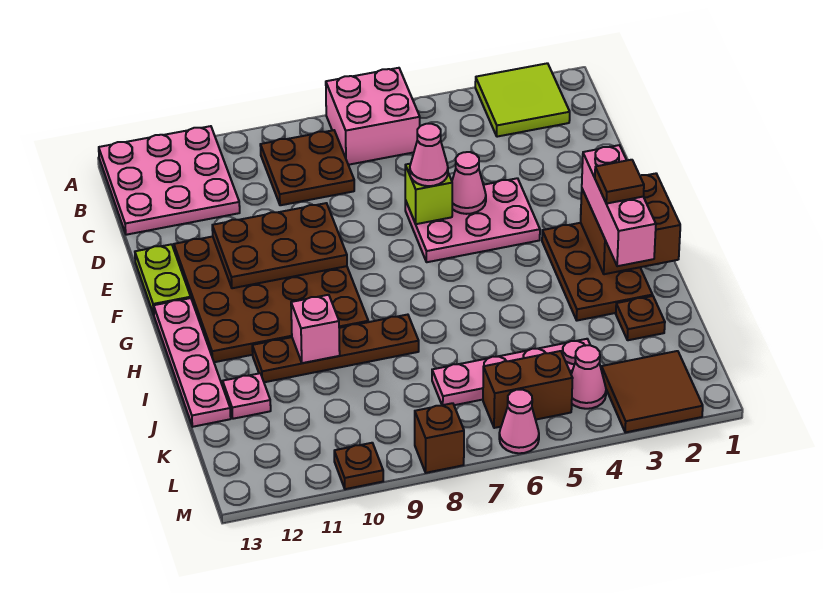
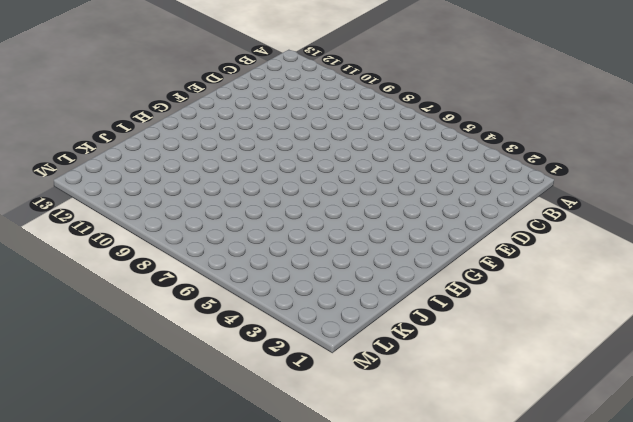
none -> lime 2x2 tile [475,63,570,137]
none -> pink 2x2 brick [326,68,420,165]
none -> pink 3x3 plate [99,126,240,235]

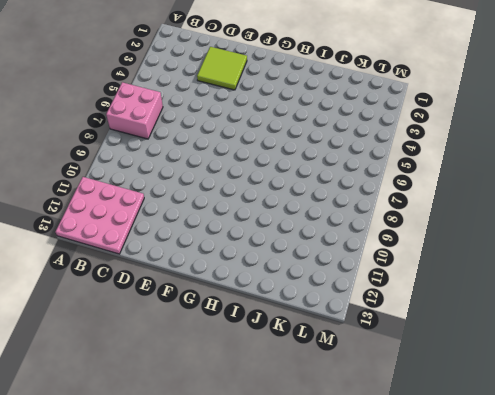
lime 2x2 tile [197,47,247,90] -> lime 2x2 tile moved to [475,63,570,137]
none -> brown 2x2 plate [260,130,354,205]
none -> pink 2x3 plate [405,178,540,262]
none -> brown 4x4 plate [174,237,368,362]

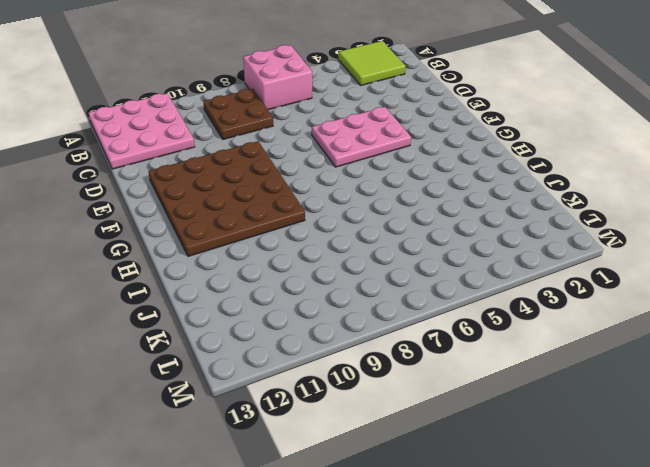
none -> lime 1x2 plate [135,244,191,314]
none -> brown 2x3 plate [542,223,652,321]
none -> pink 1x4 plate [154,298,231,427]

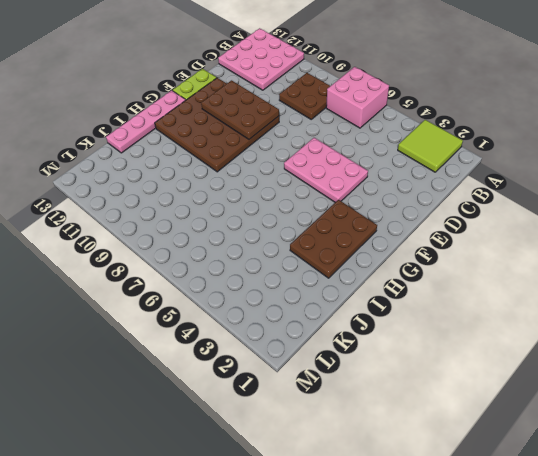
none -> brown 1x4 plate [252,315,419,382]
none -> brown 1x1 plate [616,296,665,340]
none -> pink 1x1 plate [223,373,271,419]

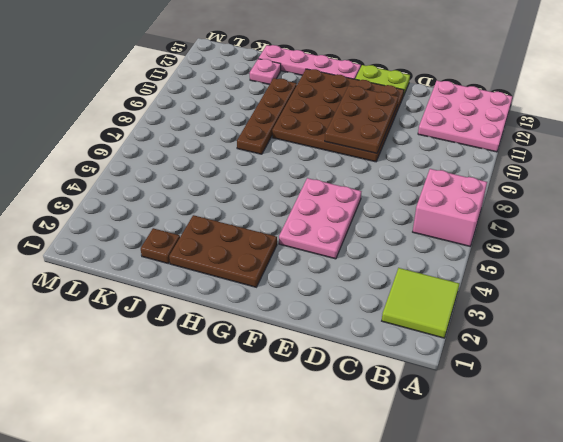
none -> brown 2x2 plate [260,130,354,205]
none -> pink 1x4 plate [432,339,590,405]
none -> brown 2x2 tile [601,351,703,433]

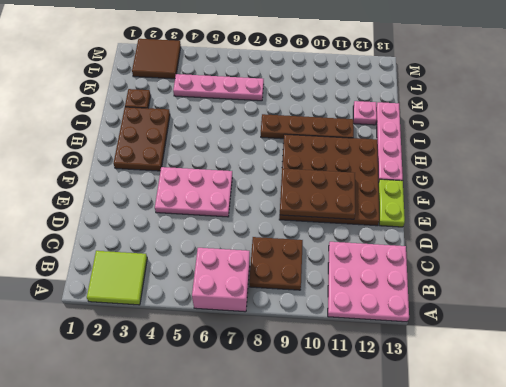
none -> pink 1x1 cone [571,345,606,409]
none -> brown 1x2 brick [483,351,573,428]
none -> pink 1x1 cone [499,390,539,453]

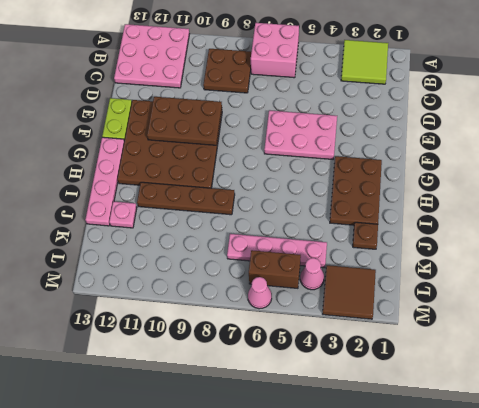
none -> brown 1x1 brick [415,403,464,473]
none -> brown 1x1 plate [334,443,383,489]
none -> pink 1x1 cone [452,152,486,214]

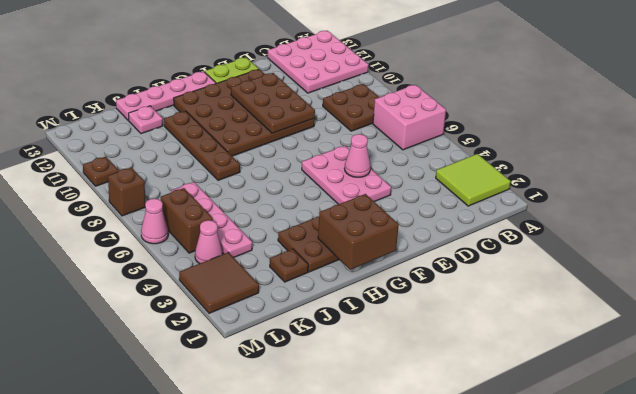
none -> lime 1x1 brick [405,164,452,224]
none -> pink 1x1 brick [291,295,340,363]
none -> pink 1x1 cone [410,124,448,186]

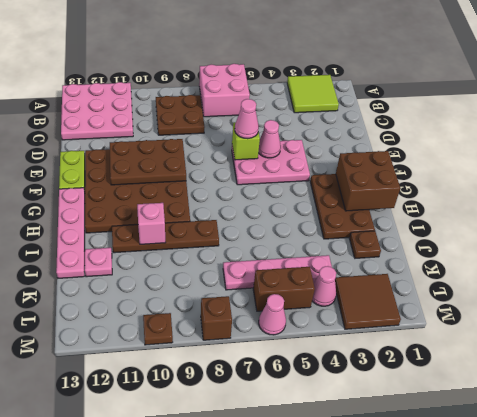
none -> pink 1x3 brick [582,145,656,266]
none -> brown 1x1 tile [595,160,644,204]

